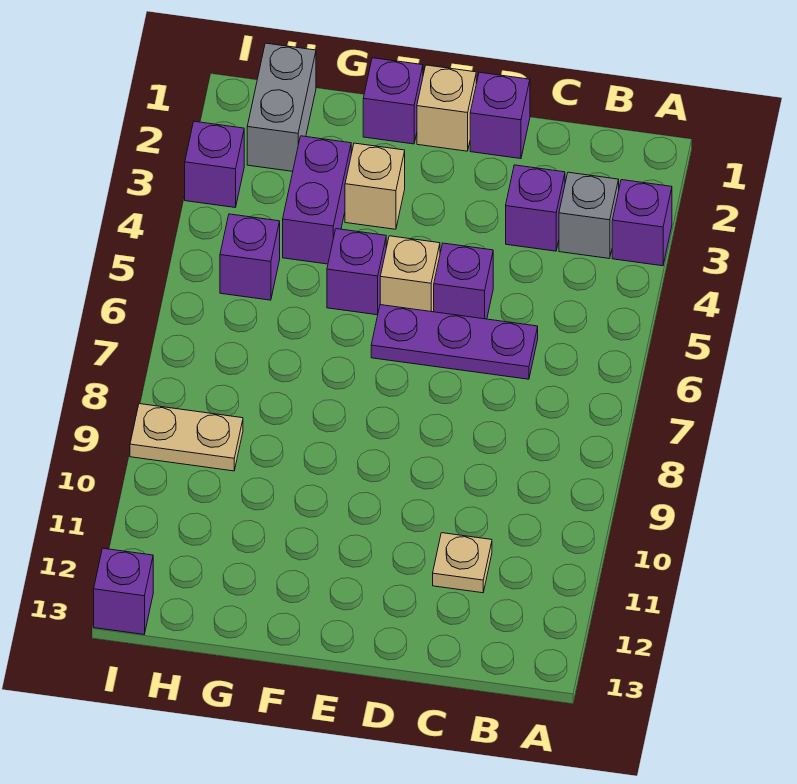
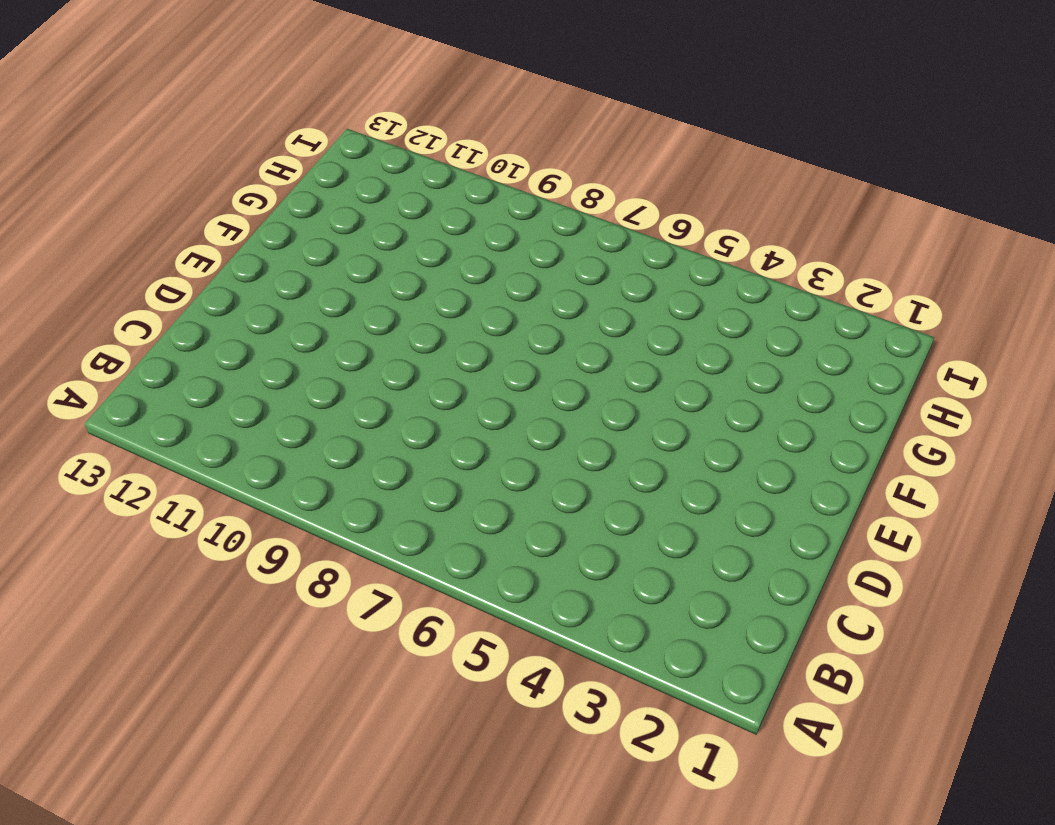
none -> purple 1x1 brick [612,180,672,266]
none -> grey 1x1 brick [559,172,619,259]
none -> purple 1x1 brick [506,165,565,251]

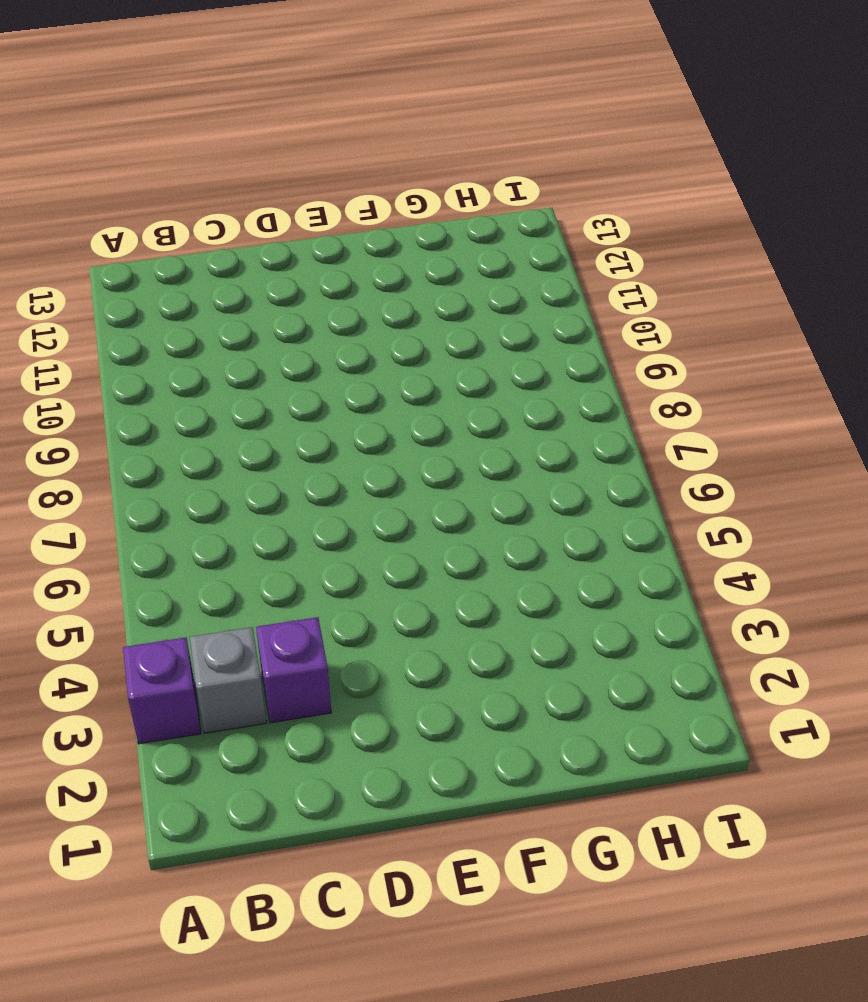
none -> purple 1x3 plate [371,305,538,379]
none -> tan 1x1 plate [433,533,492,593]
none -> purple 1x1 brick [470,72,530,159]

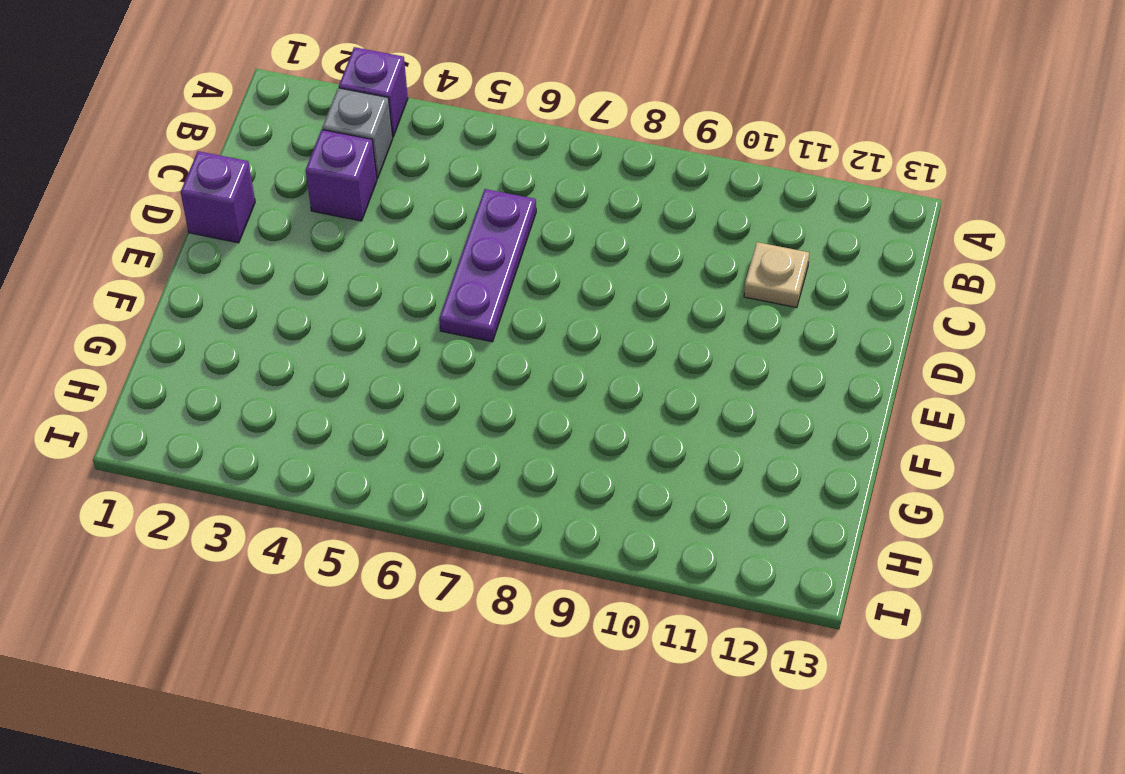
none -> purple 1x1 brick [434,243,493,319]
none -> tan 1x1 brick [417,65,476,151]
none -> tan 1x1 brick [380,236,440,312]

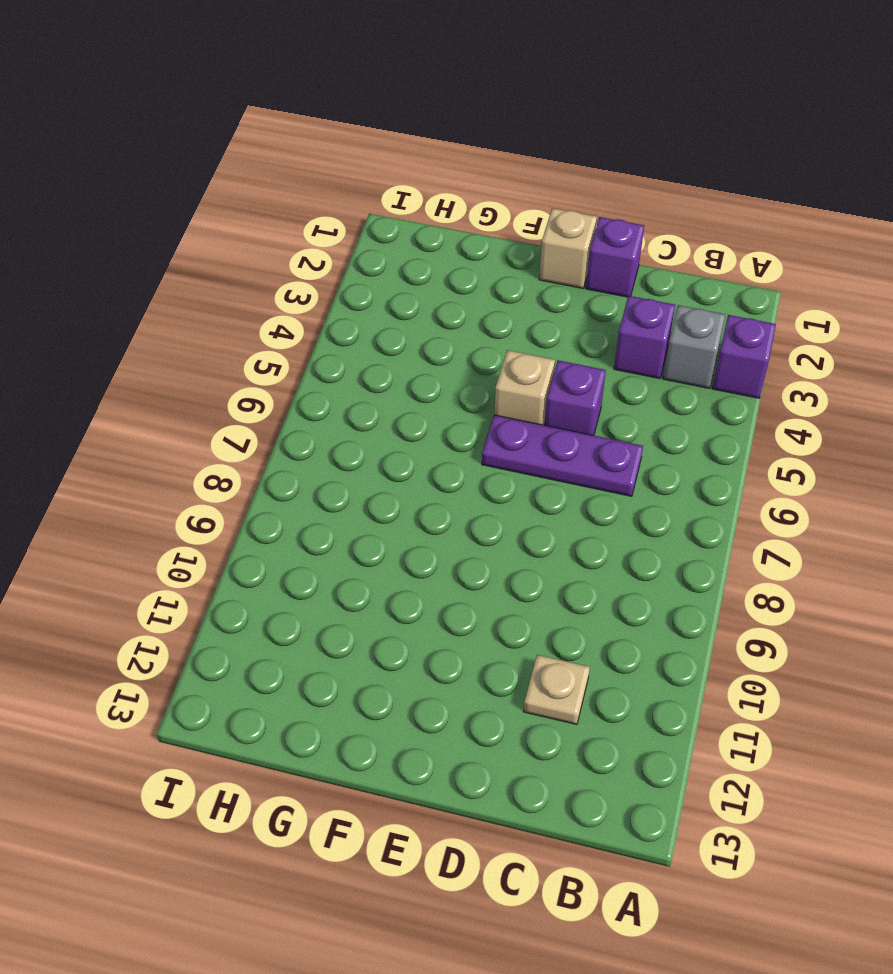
none -> purple 1x1 brick [363,58,423,144]
none -> tan 1x1 brick [345,143,405,229]
none -> purple 1x1 brick [327,229,386,315]

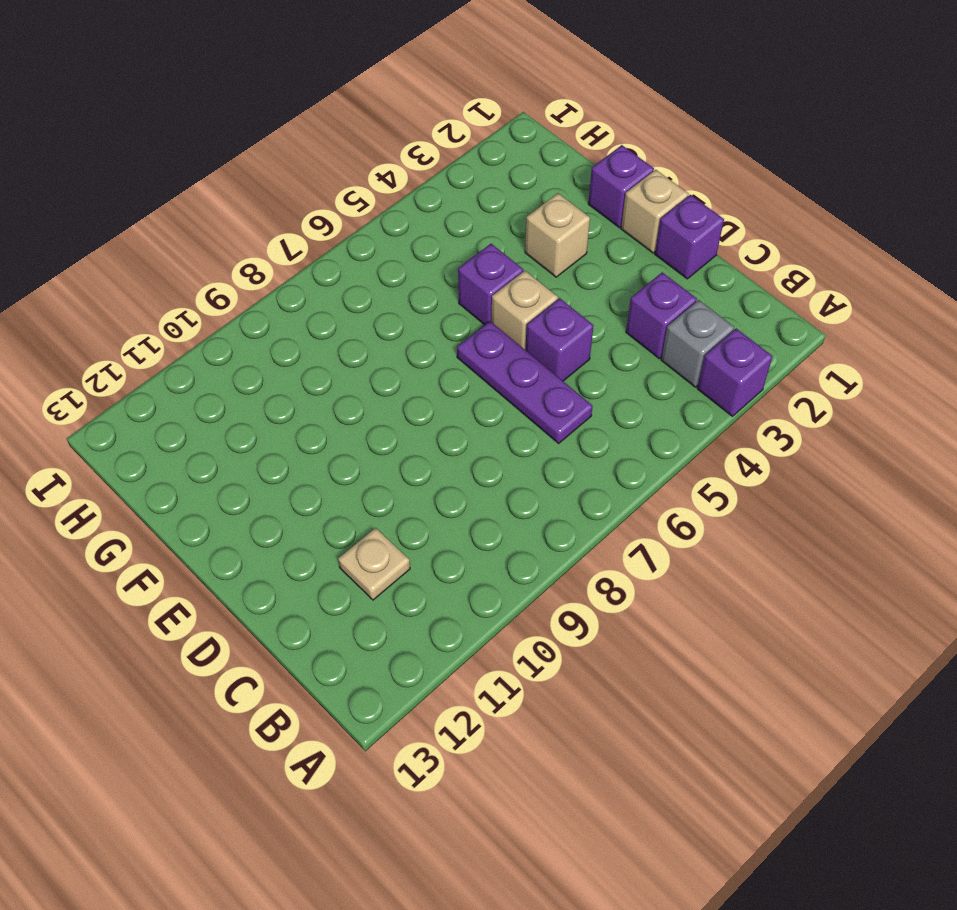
none -> purple 1x2 brick [283,136,351,264]
none -> grey 1x2 brick [247,43,316,171]
none -> purple 1x1 brick [220,214,280,300]

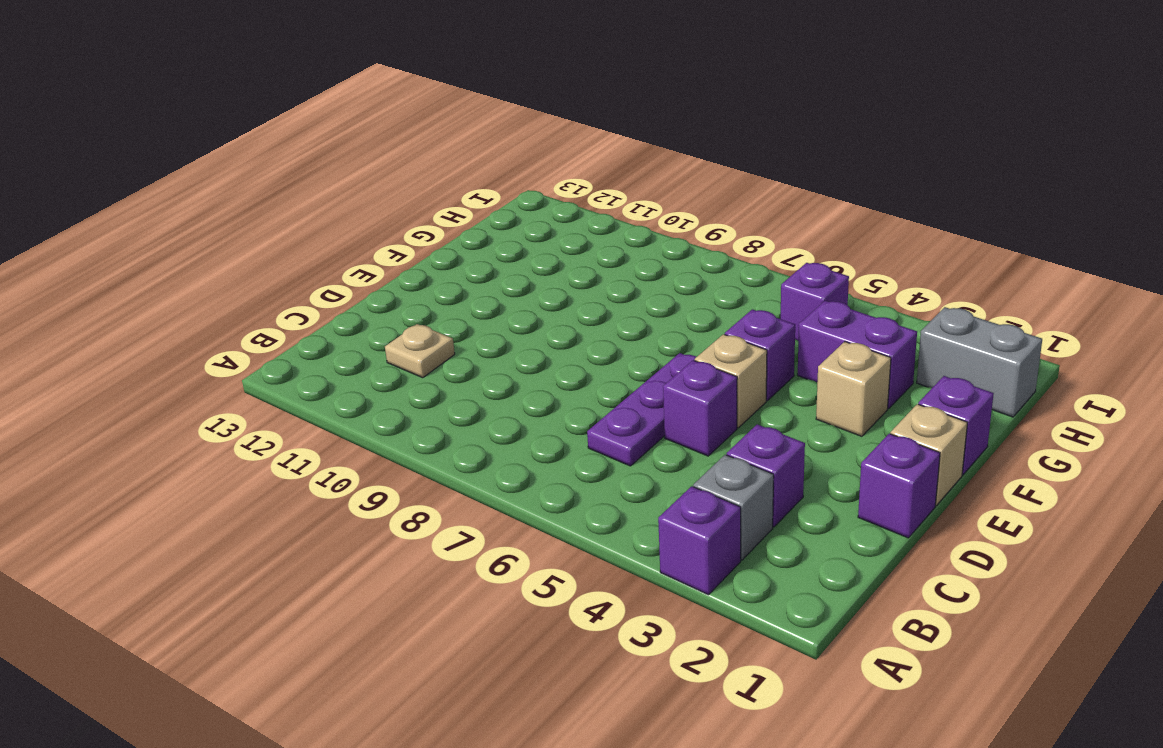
none -> tan 1x2 plate [130,404,243,471]
none -> purple 1x1 brick [185,121,244,207]
none -> purple 1x1 brick [94,548,153,634]

